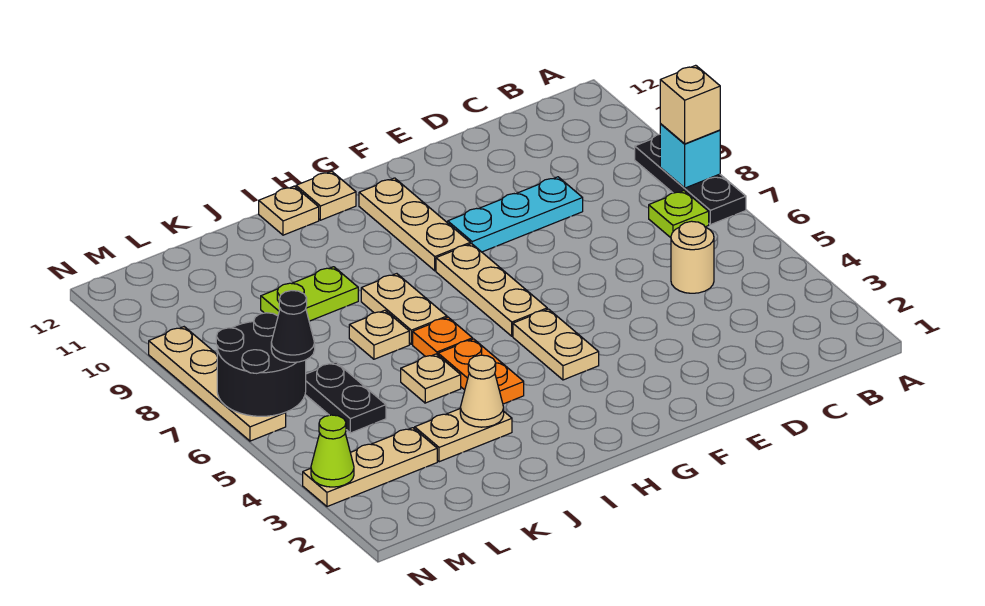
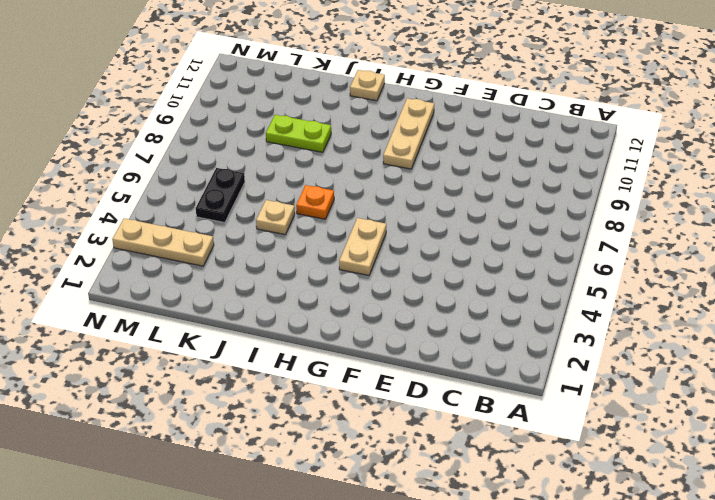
none -> black 1x3 plate [635,134,746,225]
none -> lime 1x1 plate [649,191,709,238]
none -> tan 1x1 round brick [671,221,714,293]

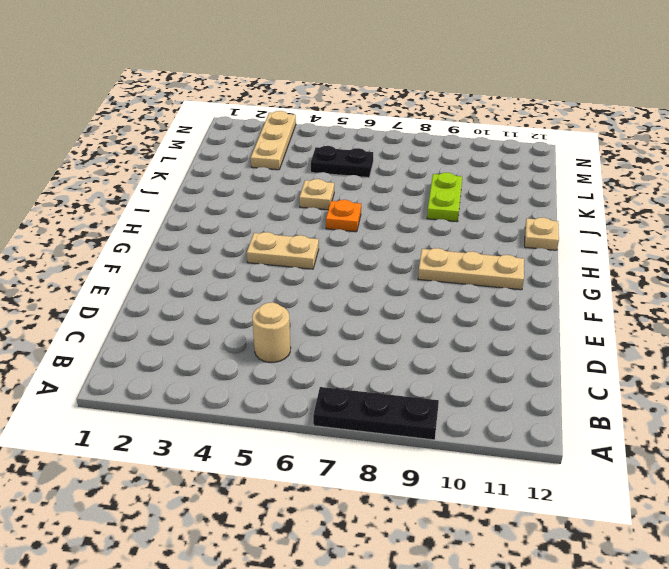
none -> lime 1x1 plate [649,191,709,238]
none -> cyan 1x3 plate [448,177,583,252]
none -> tan 1x3 plate [436,244,547,336]

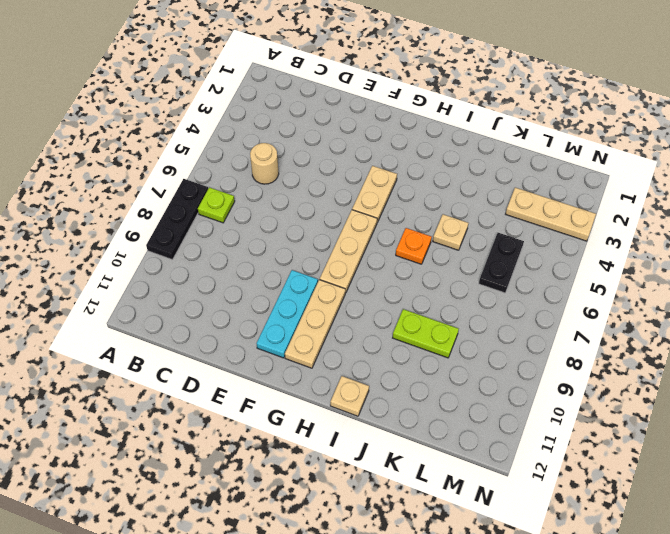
cyan 1x3 plate [257,270,318,358] -> cyan 1x3 plate turned to [448,177,583,252]
none -> tan 1x1 plate [296,171,356,220]
none -> orange 1x2 plate [438,339,524,404]
none -> tan 1x2 plate [361,274,447,344]

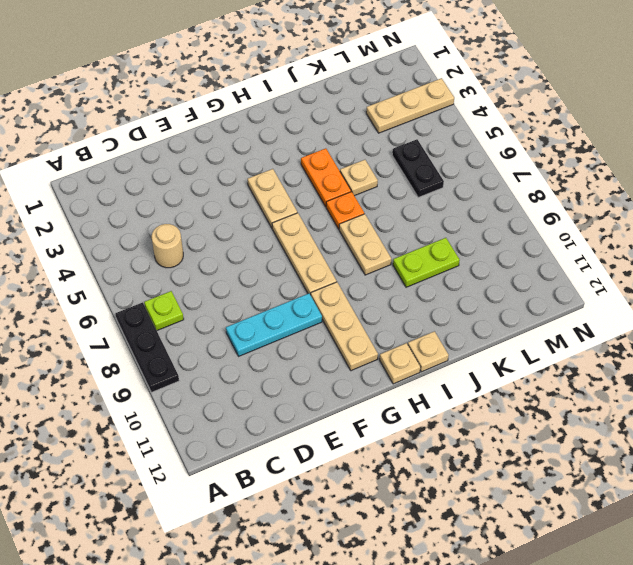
none -> tan 1x2 plate [415,409,512,462]
none -> tan 1x1 plate [349,310,409,359]
none -> tan 1x4 plate [149,327,286,441]

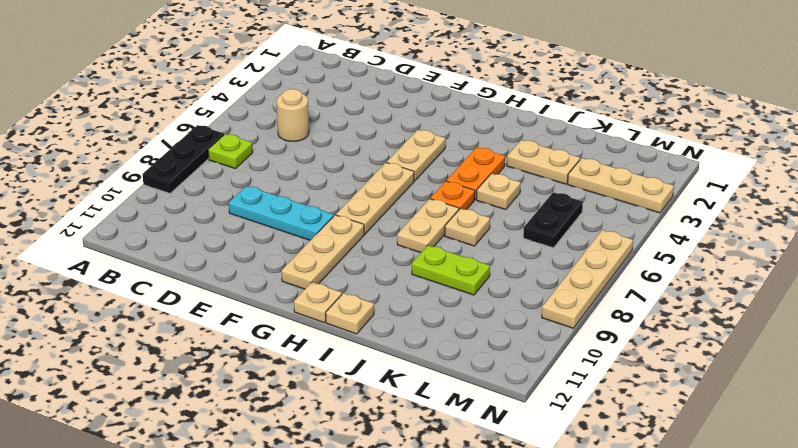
none -> cyan 1x1 brick [660,124,720,188]
none -> tan 1x1 cone [460,355,504,427]
none -> black 2x2 round brick [216,313,306,416]

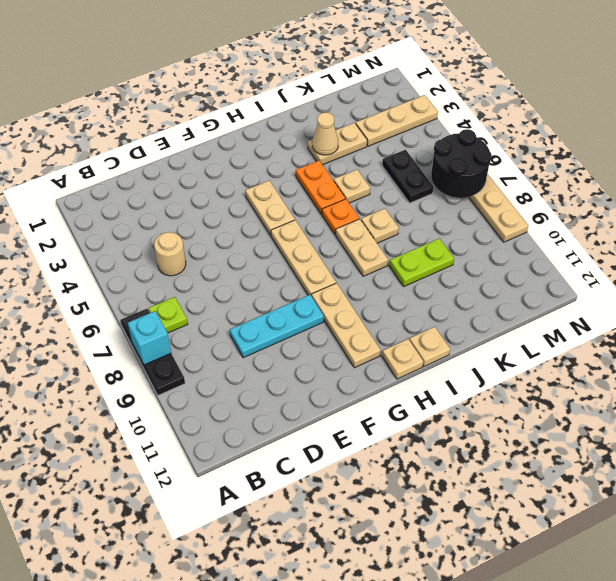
none -> lime 1x1 cone [311,415,354,487]
none -> tan 1x1 brick [660,65,720,144]
none -> black 1x1 cone [271,291,315,362]

